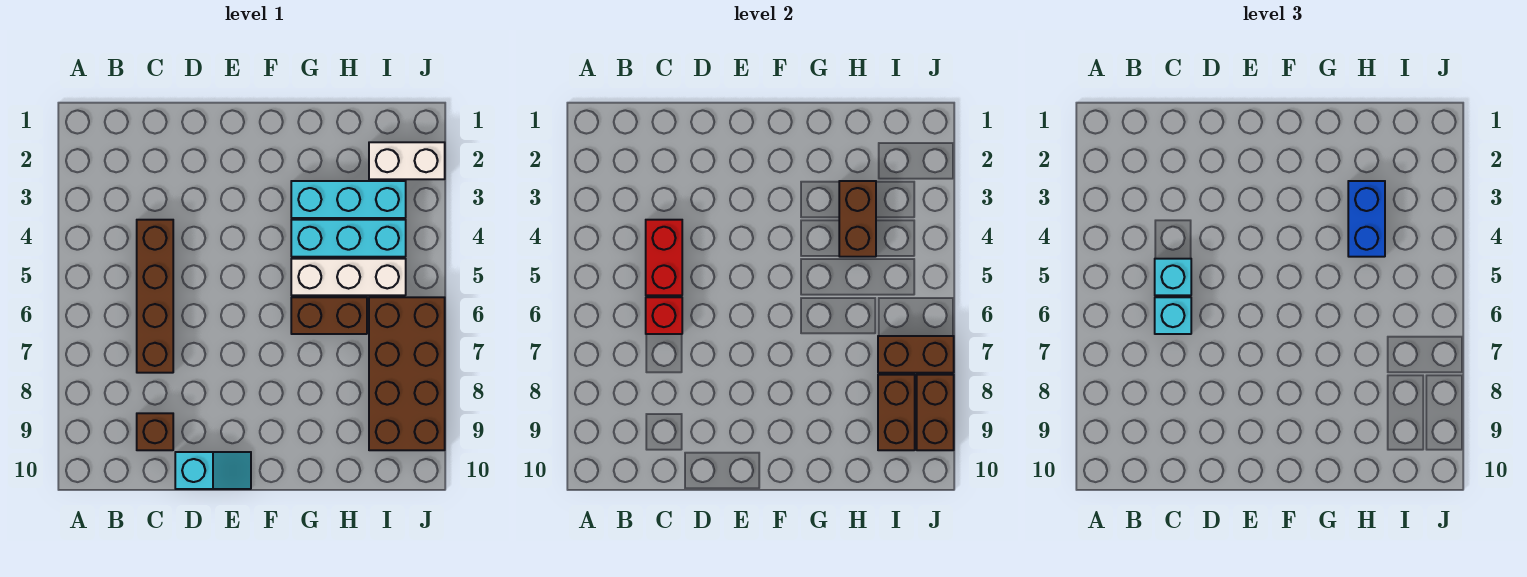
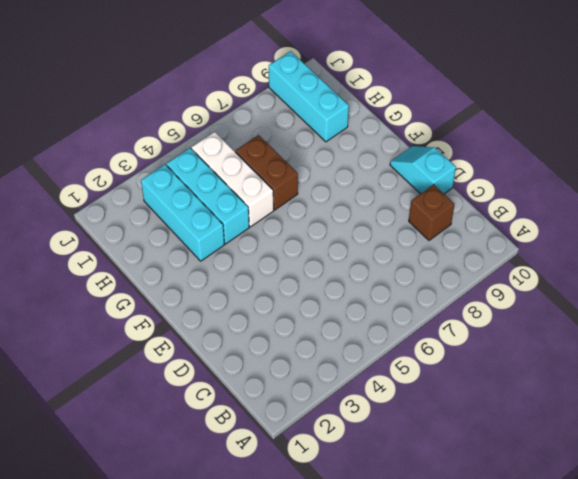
cyan 1x3 brick [269,51,349,142] -> brown 2x4 brick [369,297,445,450]
none -> brown 1x4 brick [137,220,173,373]
none -> white 1x2 brick [369,142,445,179]
none -> red 1x2 brick [646,220,682,295]

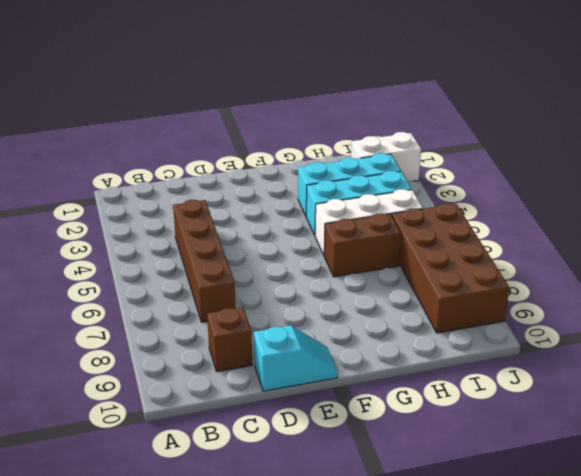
none -> red 1x2 brick [646,220,682,295]
none -> red 1x1 brick [646,297,682,334]
none -> brown 1x2 brick [839,181,876,257]

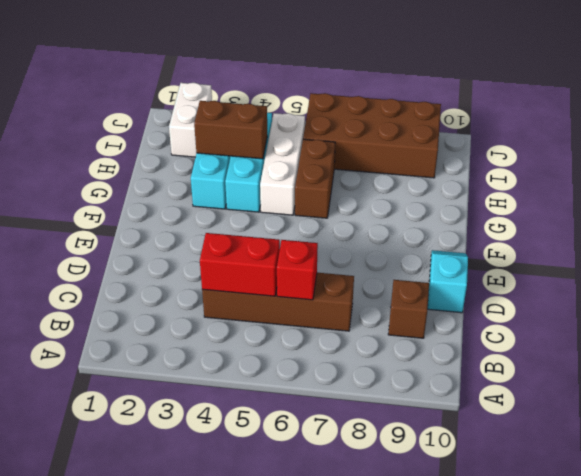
none -> brown 1x2 brick [878,336,954,373]
none -> brown 1x2 brick [878,375,915,450]
none -> brown 1x2 brick [917,375,954,450]

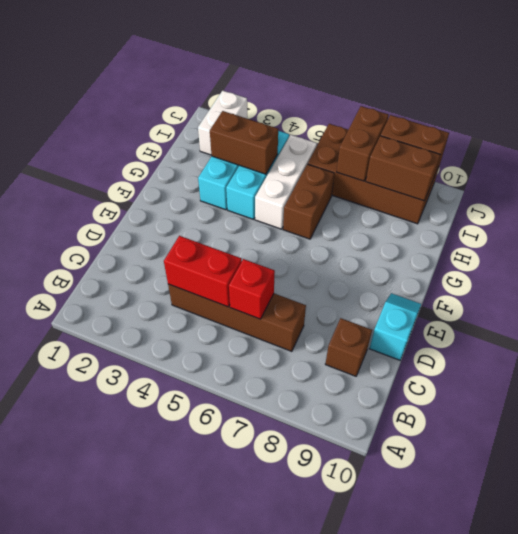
none -> cyan 1x1 brick [1155,259,1191,295]
none -> cyan 1x1 brick [1155,297,1191,334]
none -> blue 1x2 brick [1348,181,1385,257]

